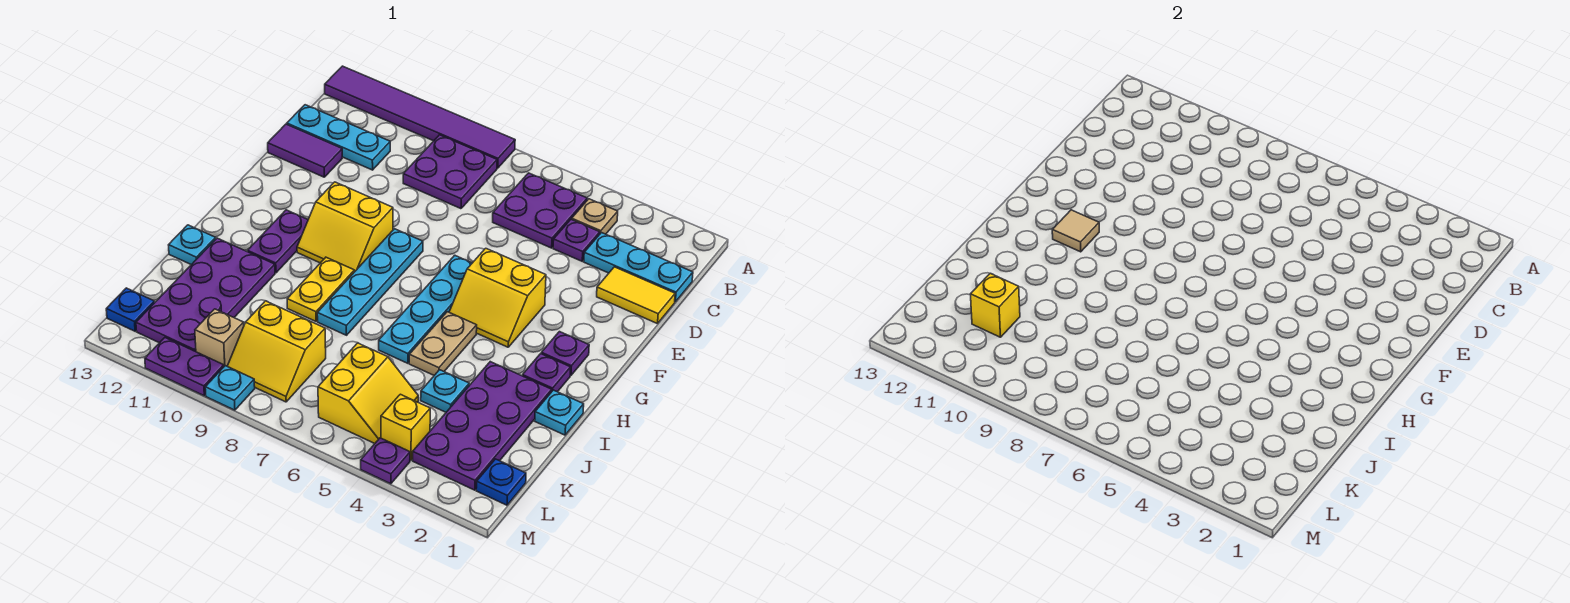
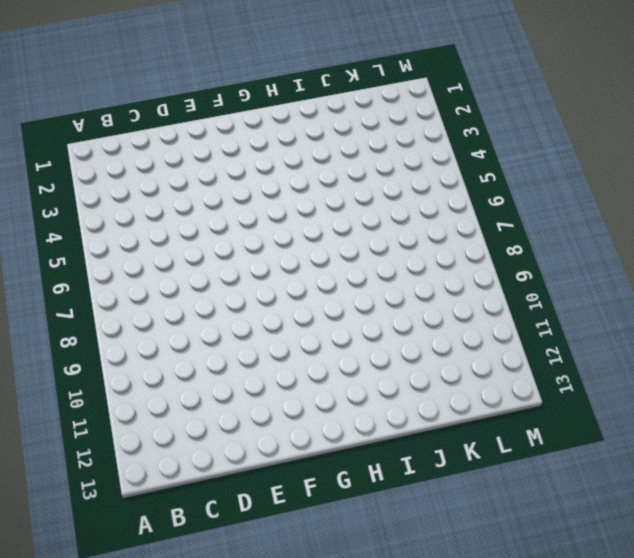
none -> purple 1x6 tile [325,66,515,168]
none -> tan 1x1 plate [572,199,618,234]
none -> purple 2x2 plate [493,173,587,248]
none -> purple 2x2 plate [403,135,497,209]

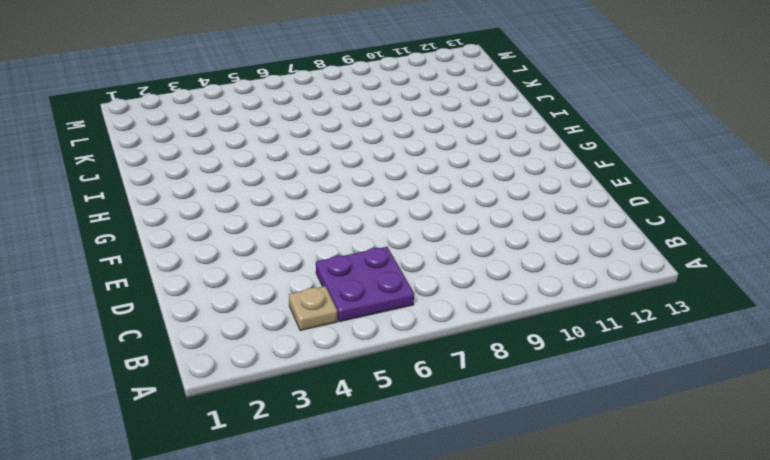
none -> purple 1x6 tile [325,66,515,168]
none -> purple 2x2 plate [403,135,497,209]
none -> cyan 1x3 plate [584,233,693,302]
none -> purple 1x1 plate [553,219,600,261]

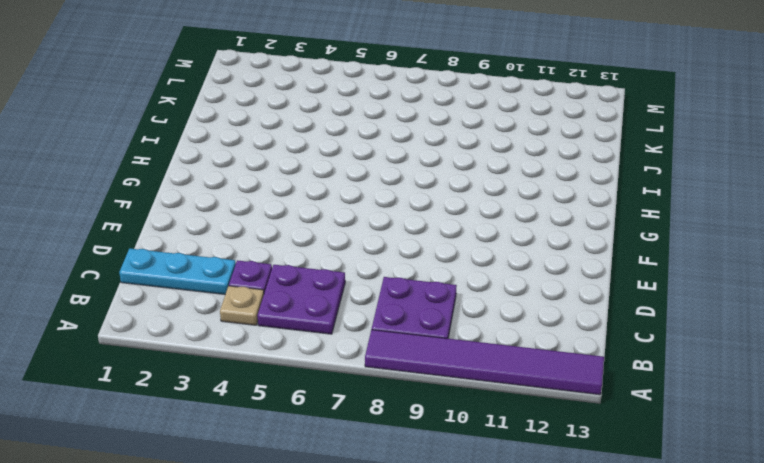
none -> cyan 1x3 plate [287,105,390,170]
none -> yellow 1x2 tile [597,267,675,324]
none -> purple 1x2 tile [268,124,342,177]
none -> yellow 2x2 slope [449,248,546,347]

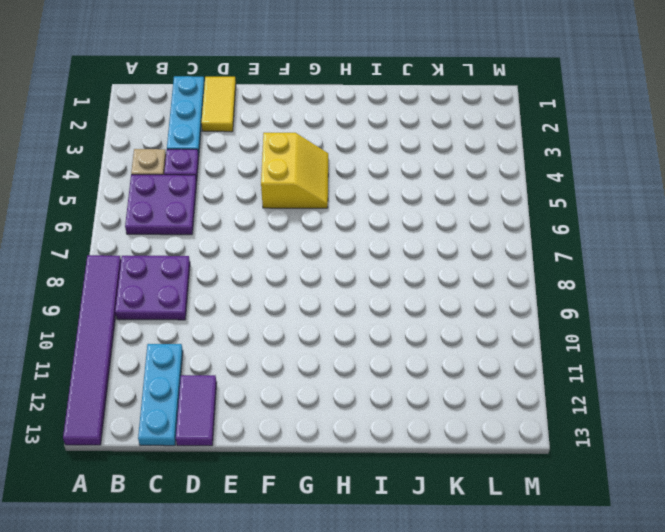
none -> cyan 1x4 plate [379,255,472,363]
none -> cyan 1x4 plate [317,229,423,335]
none -> yellow 2x2 slope [297,182,393,272]
none -> purple 1x1 plate [541,332,589,375]

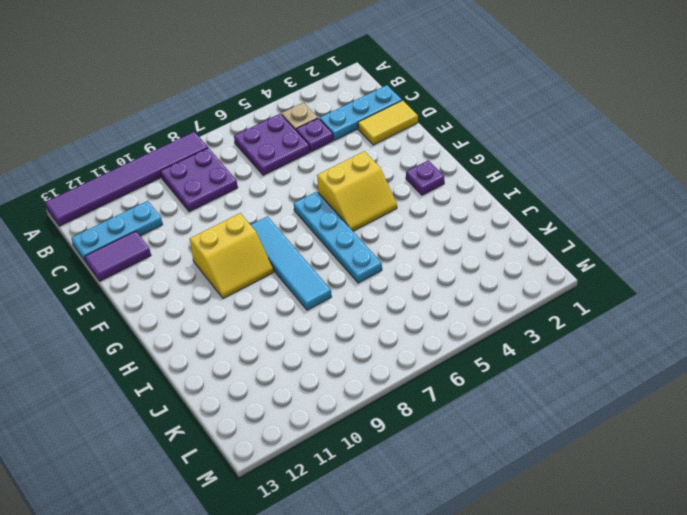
cyan 1x4 tile [251,216,332,310] -> cyan 1x4 plate [317,229,423,335]
none -> purple 1x2 plate [248,210,308,273]
none -> purple 1x1 plate [522,354,571,392]
none -> tan 1x2 plate [409,312,477,375]
none -> yellow 1x2 plate [287,257,354,321]

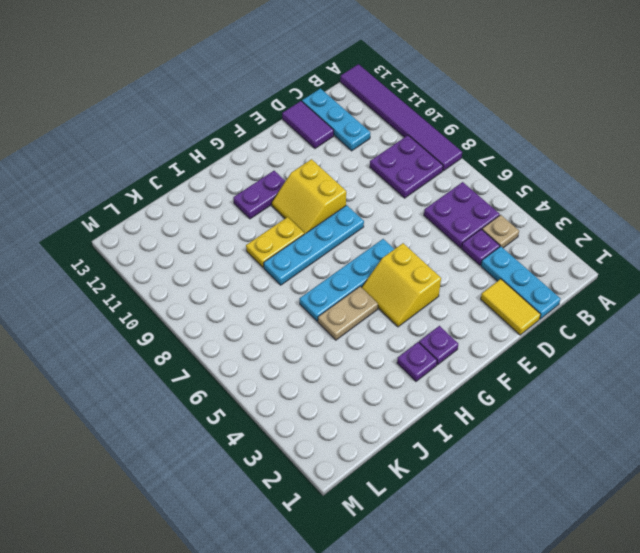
none -> cyan 1x1 plate [535,390,584,435]
none -> purple 2x4 plate [413,362,552,490]
none -> purple 2x4 plate [136,238,275,352]
none -> cyan 1x1 plate [169,225,216,265]

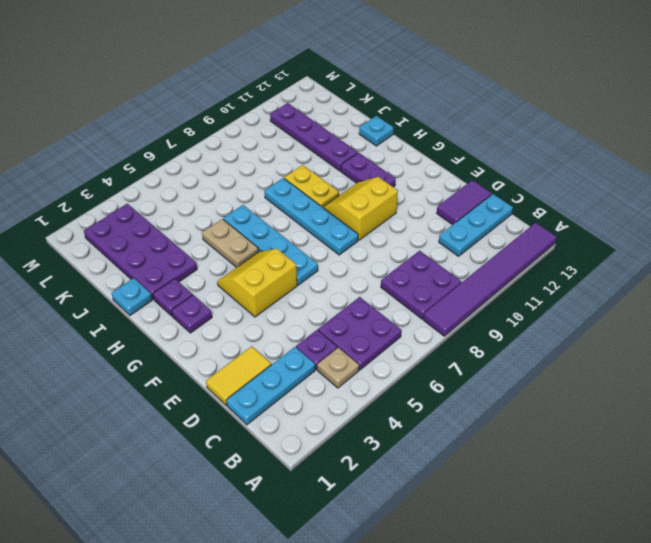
purple 1x4 plate [270,103,358,171] -> purple 2x4 plate [136,238,275,352]
none -> cyan 1x1 plate [421,370,469,412]
none -> yellow 2x2 slope [318,343,418,443]
none -> yellow 2x2 slope [227,301,326,402]
none -> blue 1x1 plate [476,459,526,505]

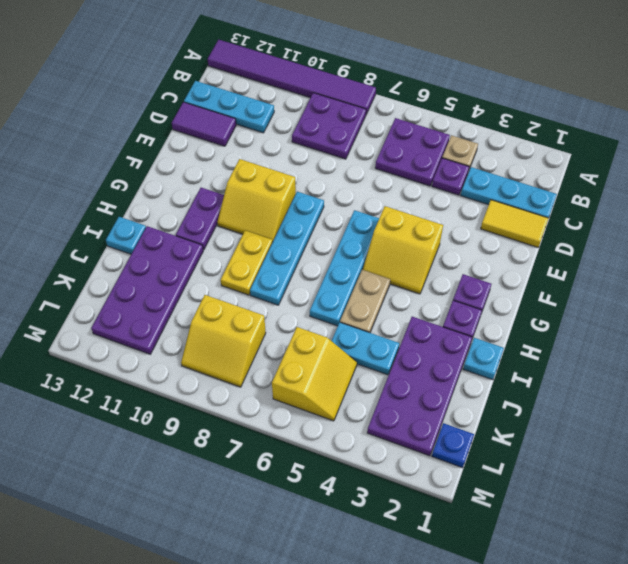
cyan 1x2 plate [332,323,399,375] -> cyan 1x1 plate [421,370,469,412]
none -> yellow 1x1 brick [381,394,430,460]
none -> tan 1x1 brick [195,309,244,366]
none -> blue 1x1 plate [106,288,154,331]
none -> purple 1x1 plate [361,438,410,484]

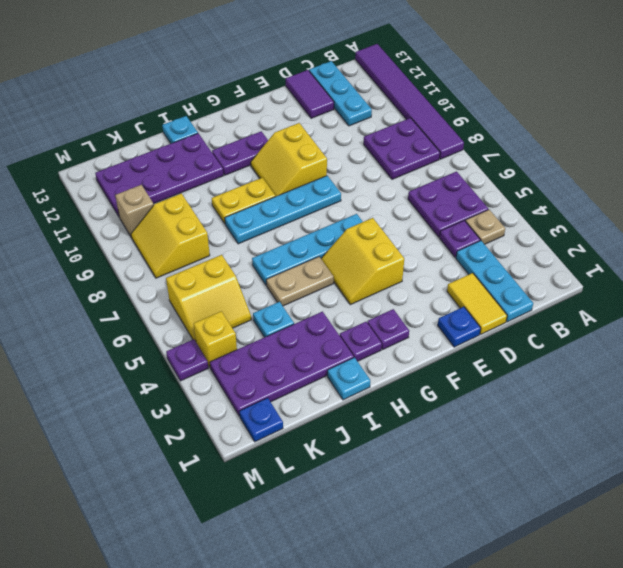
blue 1x1 plate [438,307,481,347] -> blue 1x1 plate moved to [106,288,154,331]
none -> cyan 1x1 plate [205,366,255,410]
none -> purple 1x2 plate [145,338,224,396]
none -> tan 1x1 tile [1052,210,1099,252]
none -> yellow 1x1 brick [970,273,1020,337]

